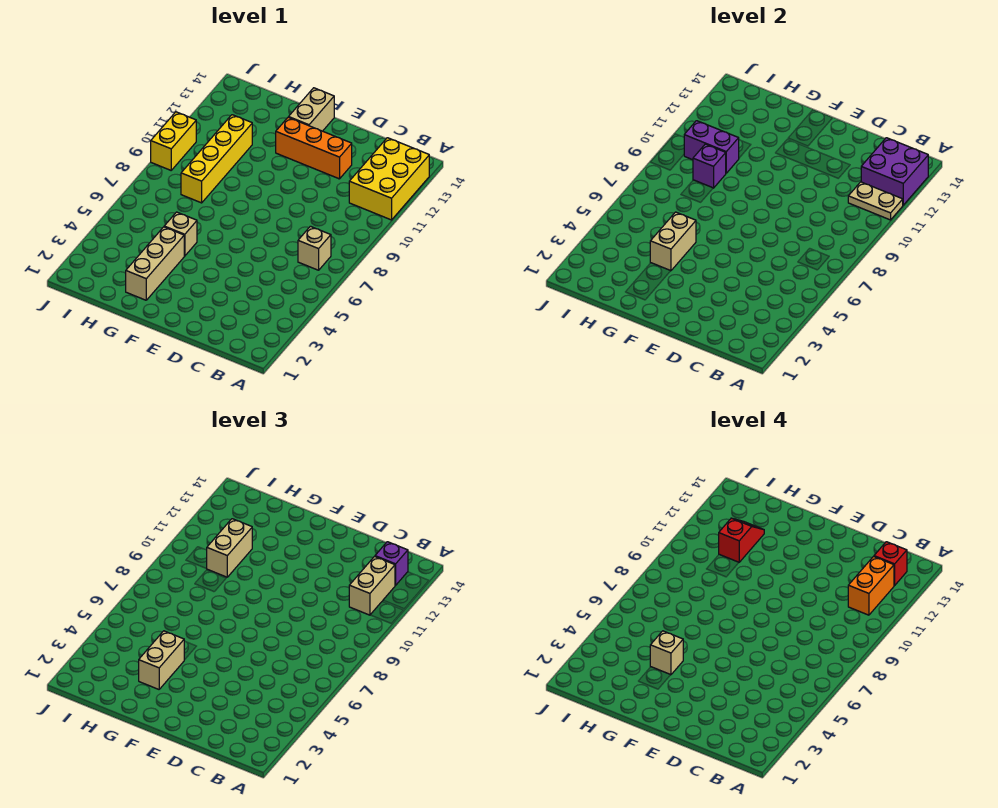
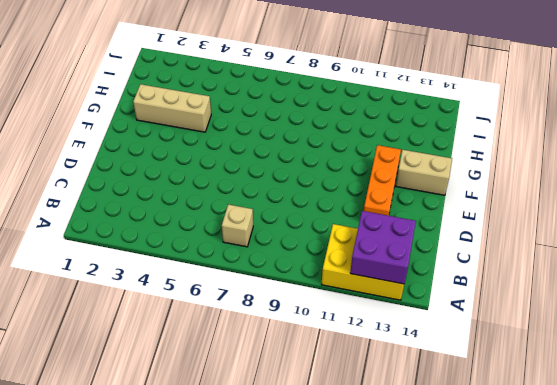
none -> tan 1x1 brick [164,212,197,256]
none -> yellow 1x4 brick [181,115,252,203]
none -> yellow 1x2 brick [151,112,196,170]

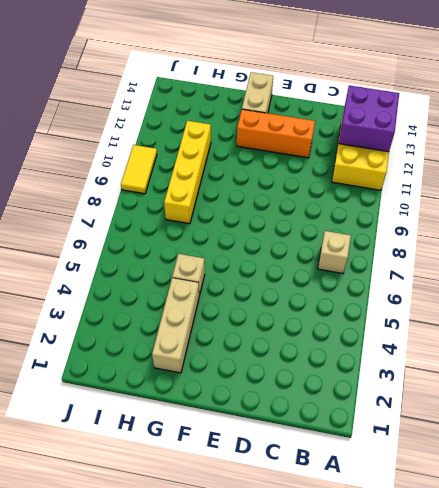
yellow 1x2 tile [121,145,157,194] -> yellow 1x2 brick [151,112,196,170]
none -> tan 1x2 plate [848,182,903,220]
none -> tan 1x2 brick [650,212,696,271]
none -> purple 1x1 brick [693,144,726,188]

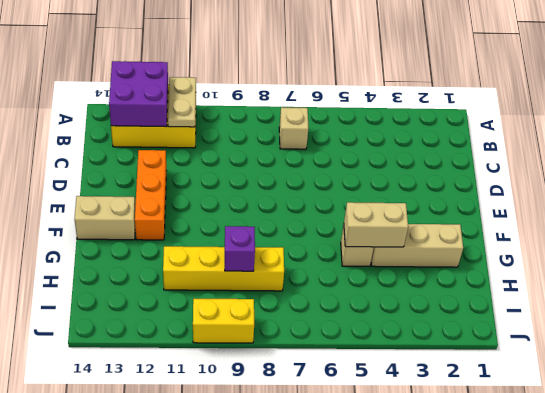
none -> purple 1x2 brick [684,121,739,173]
none -> tan 1x2 brick [349,556,395,615]
none -> purple 1x1 brick [375,542,408,585]

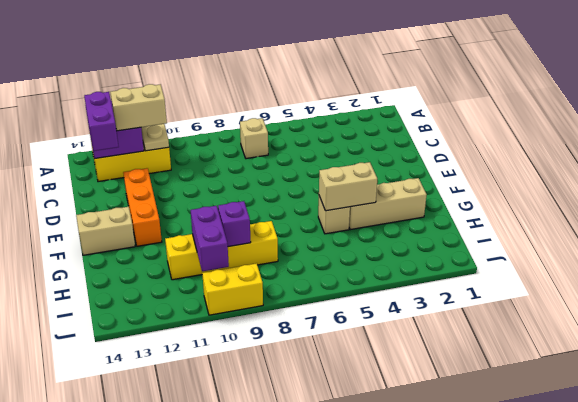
purple 1x2 brick [84,92,119,151] -> purple 1x1 brick [375,542,408,585]
none -> tan 1x2 brick [139,631,184,689]
none -> tan 1x2 brick [206,519,252,577]
none -> orange 1x2 brick [848,556,894,615]

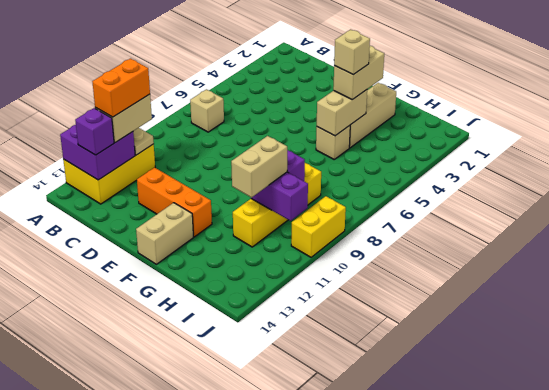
none -> red 1x1 brick [874,542,907,586]
none -> red 1x2 slope [719,518,764,562]

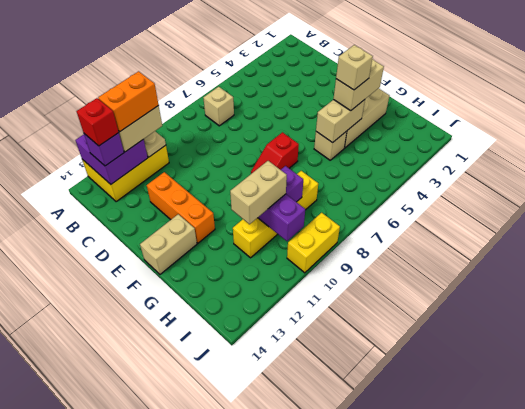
red 1x2 slope [251,132,299,174] -> red 1x2 slope moved to [719,518,764,562]

